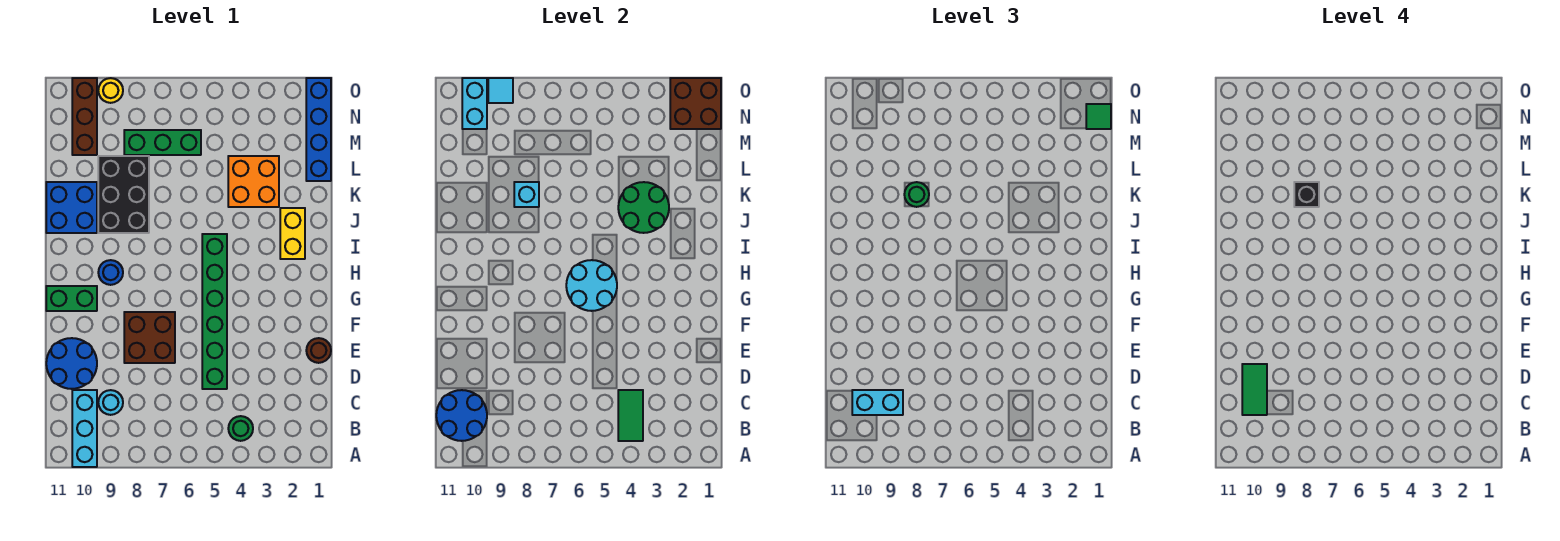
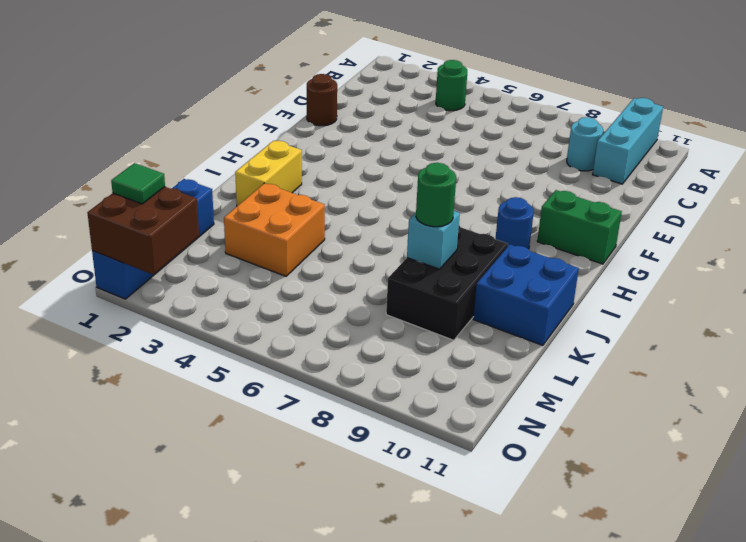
none -> green 1x6 brick [202,234,227,389]
none -> blue 2x2 round brick [46,338,97,389]
none -> brown 2x2 brick [124,312,175,363]
none -> green 1x3 brick [124,130,201,155]

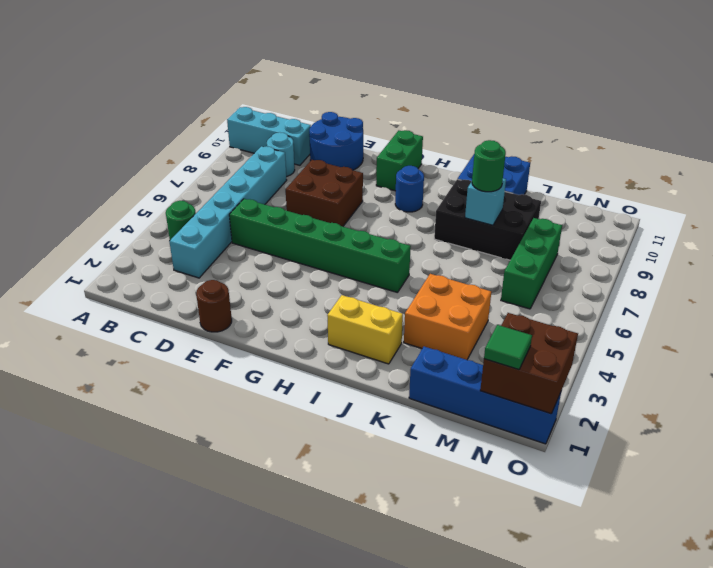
cyan 1x6 brick [169,146,287,278] -> none
none -> brown 1x3 brick [72,78,97,155]
none -> yellow 1x1 round brick [98,78,123,103]
none -> green 1x2 tile [618,390,643,441]
none -> blue 2x2 round brick [436,390,487,441]

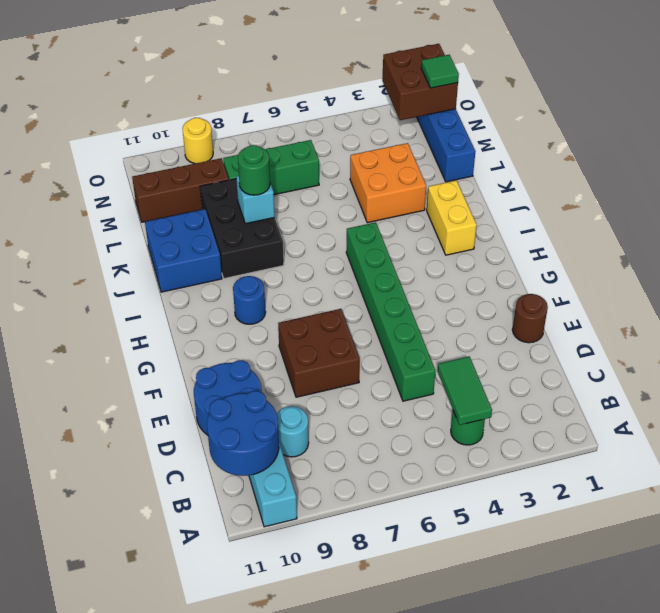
brown 1x3 brick [132,158,229,222] -> brown 1x3 brick turned to [72,78,97,155]
none -> green 1x2 brick [46,286,97,311]
none -> cyan 2x2 round brick [566,260,617,311]
none -> green 2x2 round brick [618,182,669,233]
none -> cyan 1x2 brick [462,78,487,129]

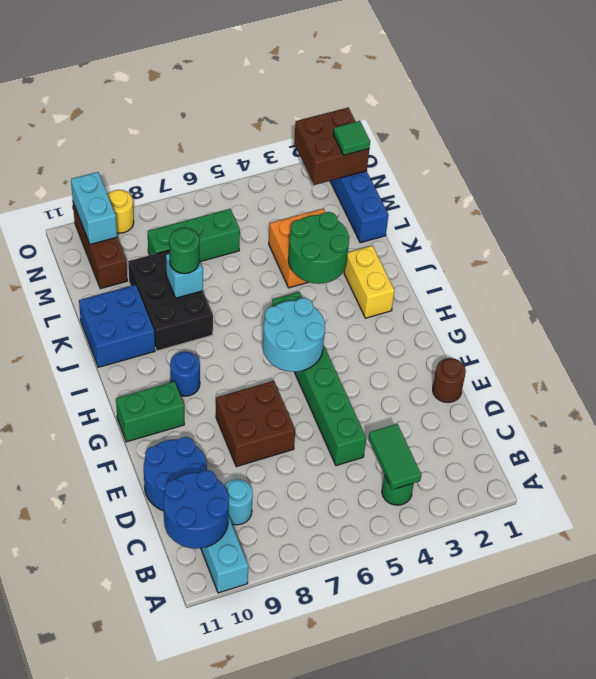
none -> cyan 1x1 tile [488,78,513,103]
none -> cyan 1x2 brick [852,390,903,415]
none -> green 1x2 tile [1242,364,1267,415]
none -> black 1x1 brick [1294,182,1319,207]

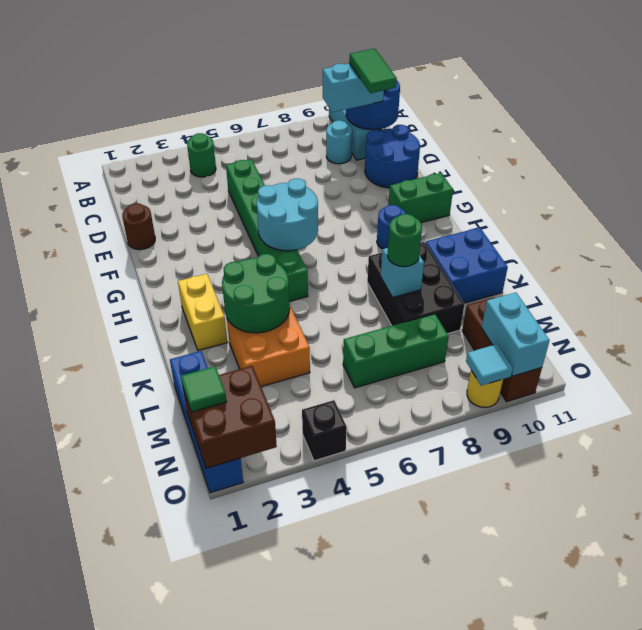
black 1x1 brick [302,400,347,461] -> black 1x1 brick moved to [1294,182,1319,207]
none -> brown 2x2 brick [124,312,175,363]
none -> green 1x2 tile [618,390,643,441]

